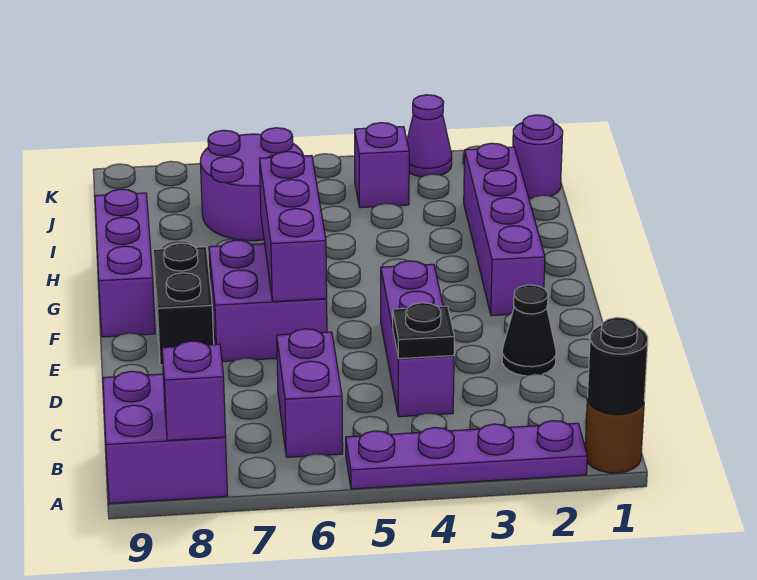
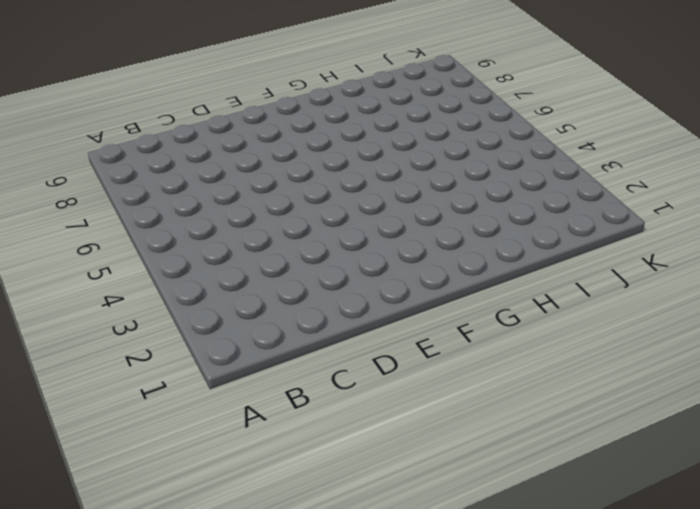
none -> brown 1x1 round brick [585,397,644,473]
none -> purple 1x4 plate [346,421,587,489]
none -> purple 2x2 brick [103,371,228,503]

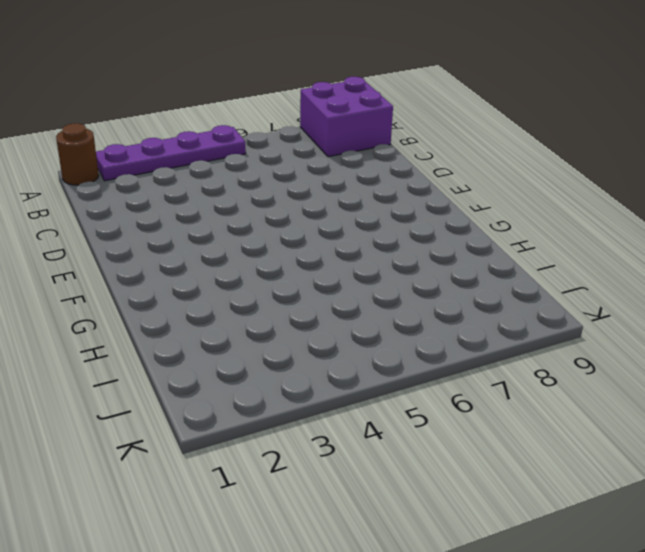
none -> purple 1x2 brick [277,329,343,457]
none -> purple 1x3 brick [381,261,454,417]
none -> black 1x1 cone [502,285,556,376]

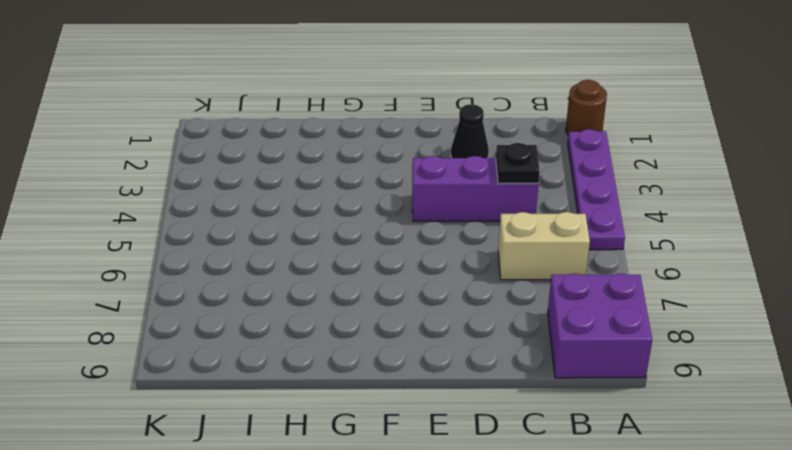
tan 1x2 brick [498,212,590,280] -> purple 1x2 brick [277,329,343,457]
none -> purple 2x2 brick [209,240,327,362]
none -> black 1x2 brick [153,243,214,365]
none -> purple 1x4 brick [464,143,545,316]

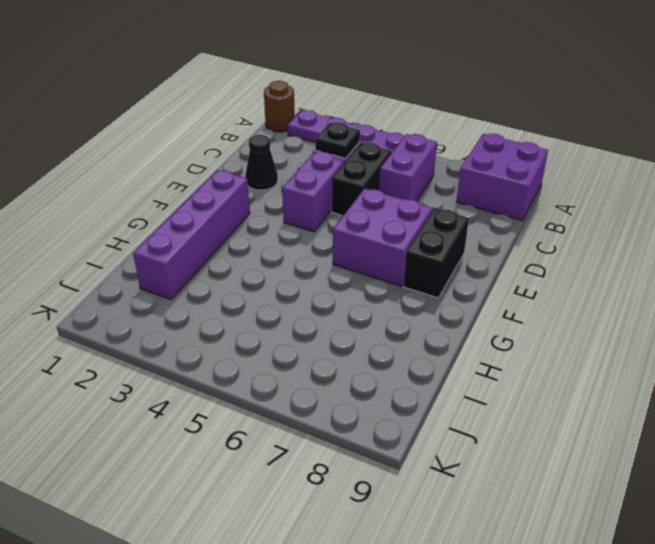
black 1x2 brick [332,143,392,216] -> none
none -> purple 1x3 brick [95,189,155,337]
none -> purple 2x2 round brick [200,128,303,241]
none -> purple 1x1 round brick [513,115,563,198]

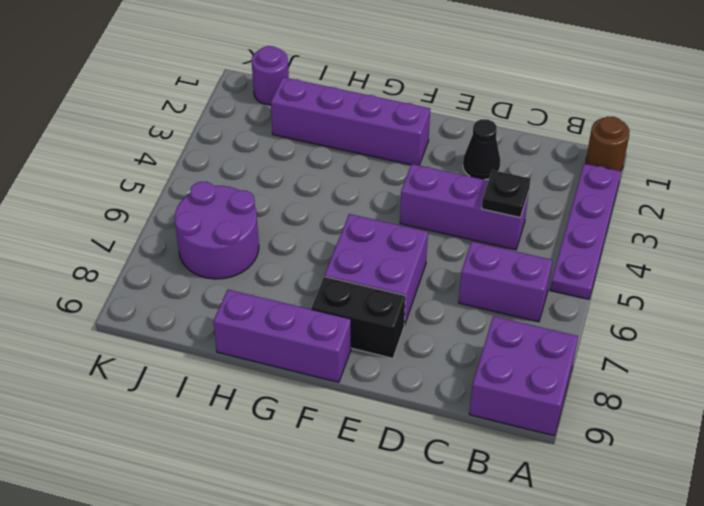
none -> purple 1x1 brick [355,123,409,208]
none -> purple 1x1 cone [407,95,452,177]
none -> black 1x1 round brick [588,317,648,414]

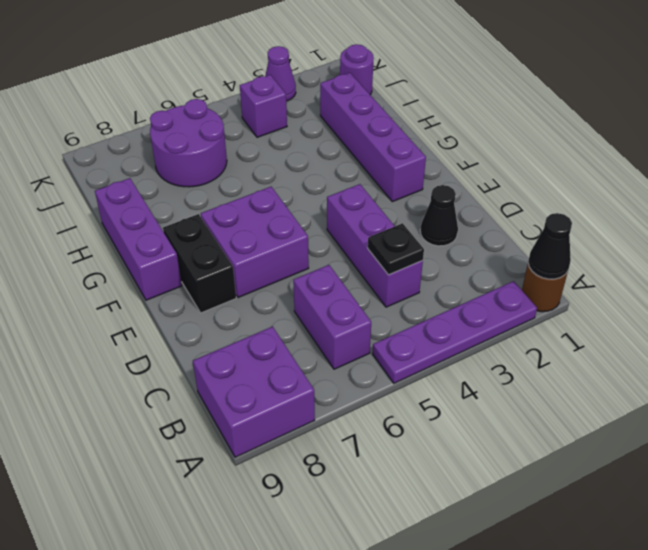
black 1x1 cone [528,213,572,279] -> black 1x1 round brick [588,317,648,414]
none -> purple 1x1 brick [162,341,226,440]
none -> purple 1x3 brick [259,151,327,301]

